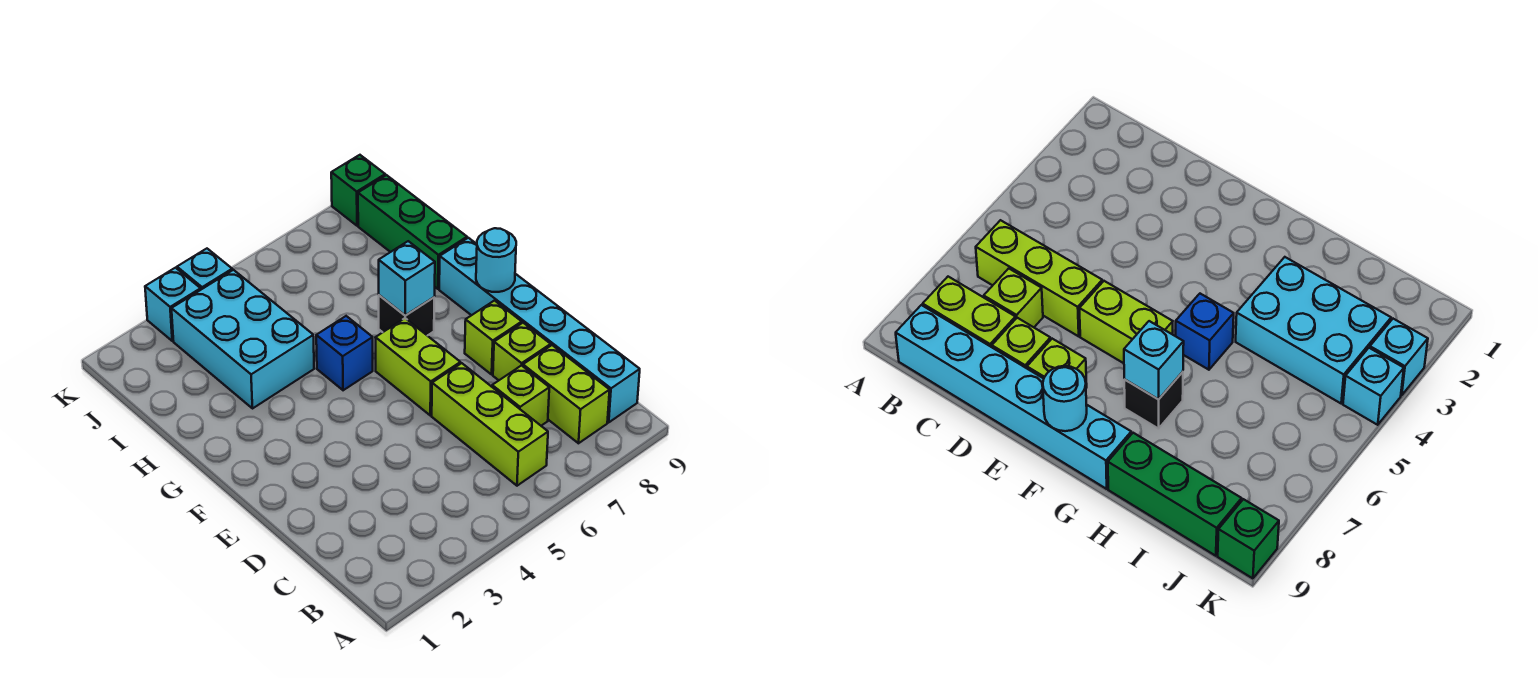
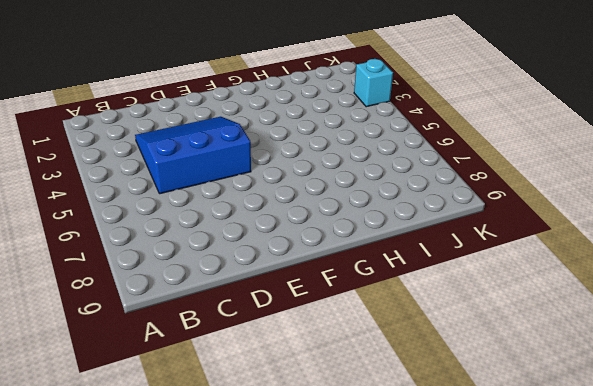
blue 3x3 slope [135,117,251,194] -> none
none -> lime 1x3 brick [432,363,548,486]
none -> lime 1x2 brick [523,345,610,443]
none -> cyan 1x6 brick [439,238,640,422]

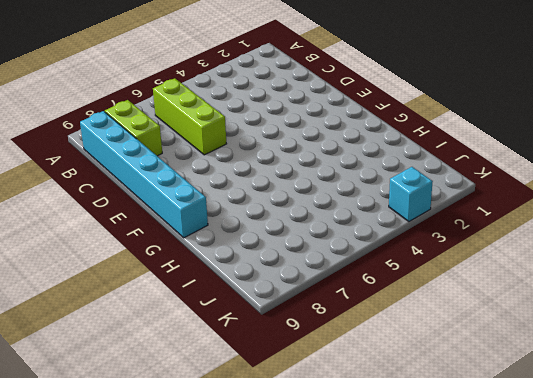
none -> lime 1x1 brick [492,365,549,426]
none -> lime 1x1 brick [493,323,551,380]
none -> lime 1x2 brick [375,318,460,415]

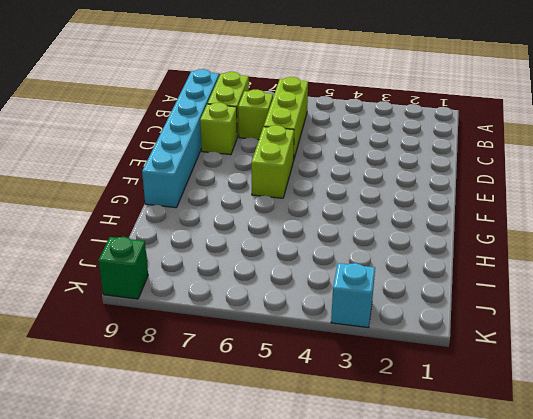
none -> lime 1x1 brick [465,301,522,374]
none -> blue 1x1 brick [316,316,373,390]
none -> black 1x1 brick [379,295,434,336]

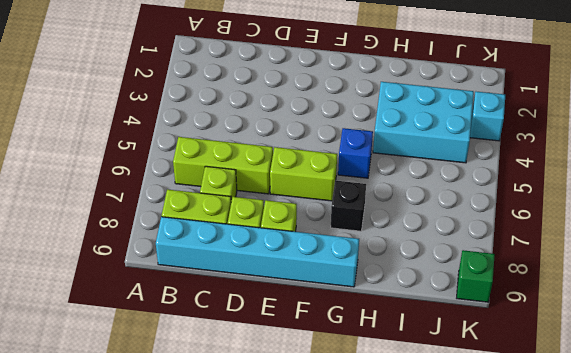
none -> green 1x3 brick [358,175,467,289]
none -> cyan 1x1 brick [177,249,232,289]
none -> cyan 1x1 round brick [476,228,516,292]

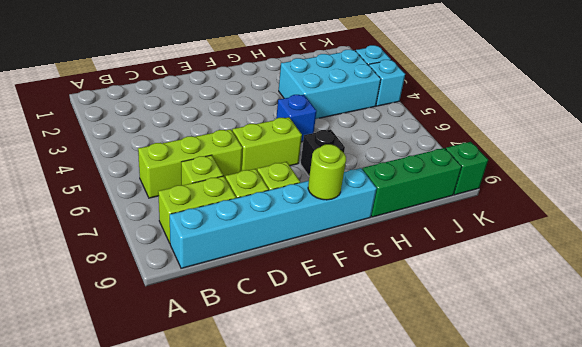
lime 1x1 round brick [308,144,346,200] -> cyan 1x1 round brick [476,228,516,292]
none -> cyan 1x1 brick [379,241,435,315]

